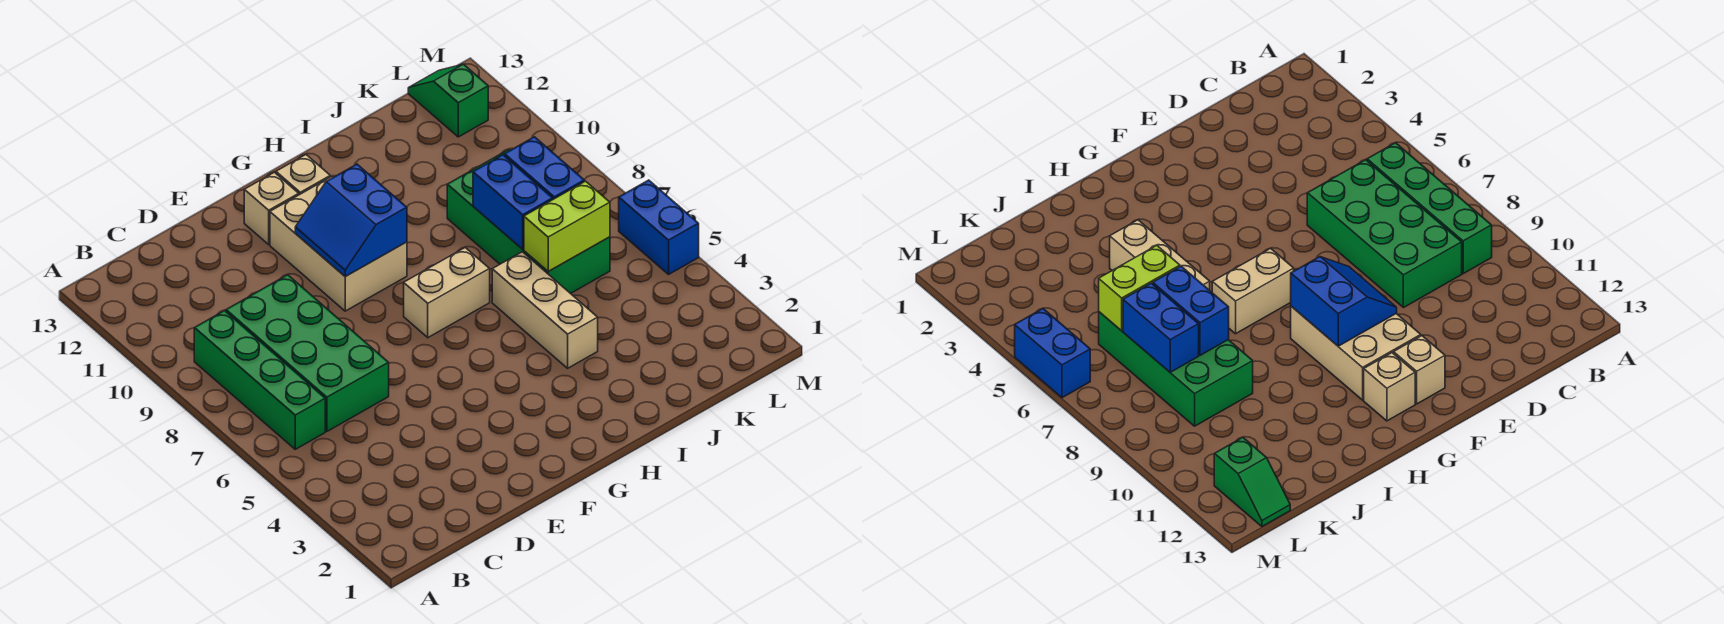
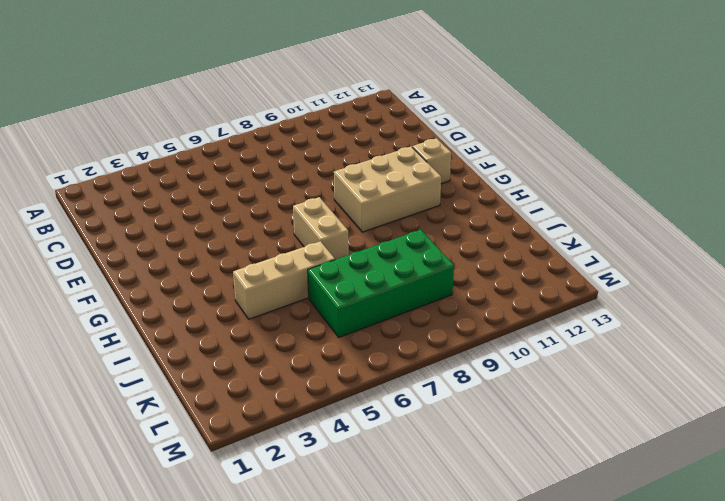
none -> green 1x4 brick [194,311,325,449]
none -> green 2x4 brick [226,275,389,431]
none -> tan 1x1 brick [276,155,330,195]

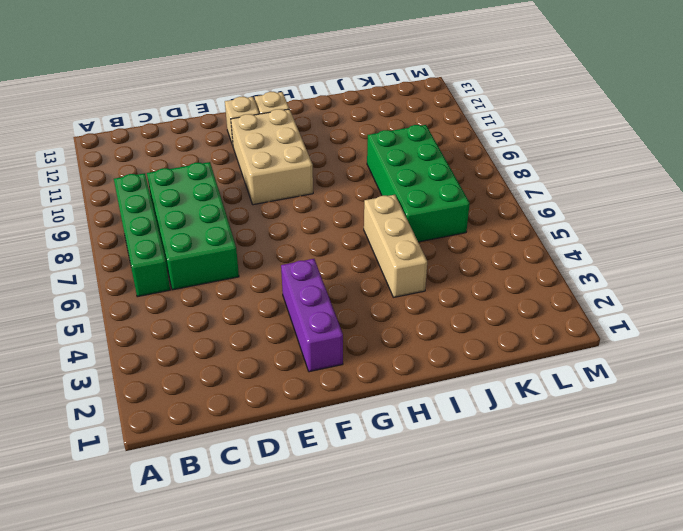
purple 1x3 brick [281,259,343,372] -> none
none -> tan 1x2 brick [404,248,490,338]
none -> green 1x2 slope [408,64,488,137]
none -> blue 1x2 brick [619,180,699,274]

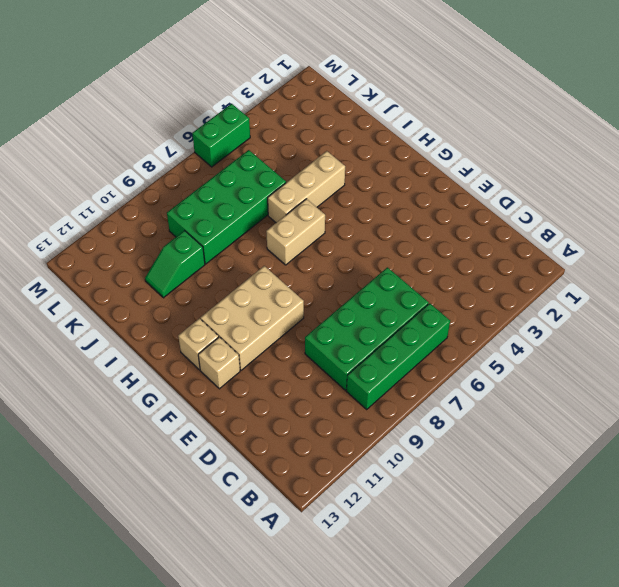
tan 1x2 brick [266,199,325,265] -> tan 1x2 brick turned to [404,248,490,338]
green 1x2 slope [145,231,205,298] -> green 1x2 slope moved to [408,64,488,137]
green 1x2 brick [192,104,250,167] -> blue 1x2 brick [619,180,699,274]
none -> blue 2x2 slope [295,164,407,277]
none -> lime 1x2 brick [524,181,610,271]
none -> blue 1x2 brick [473,155,553,249]

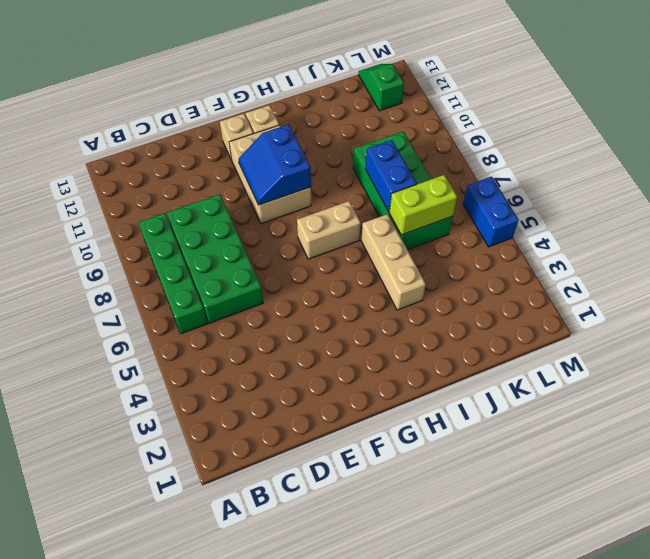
none -> blue 1x2 brick [504,137,584,199]

